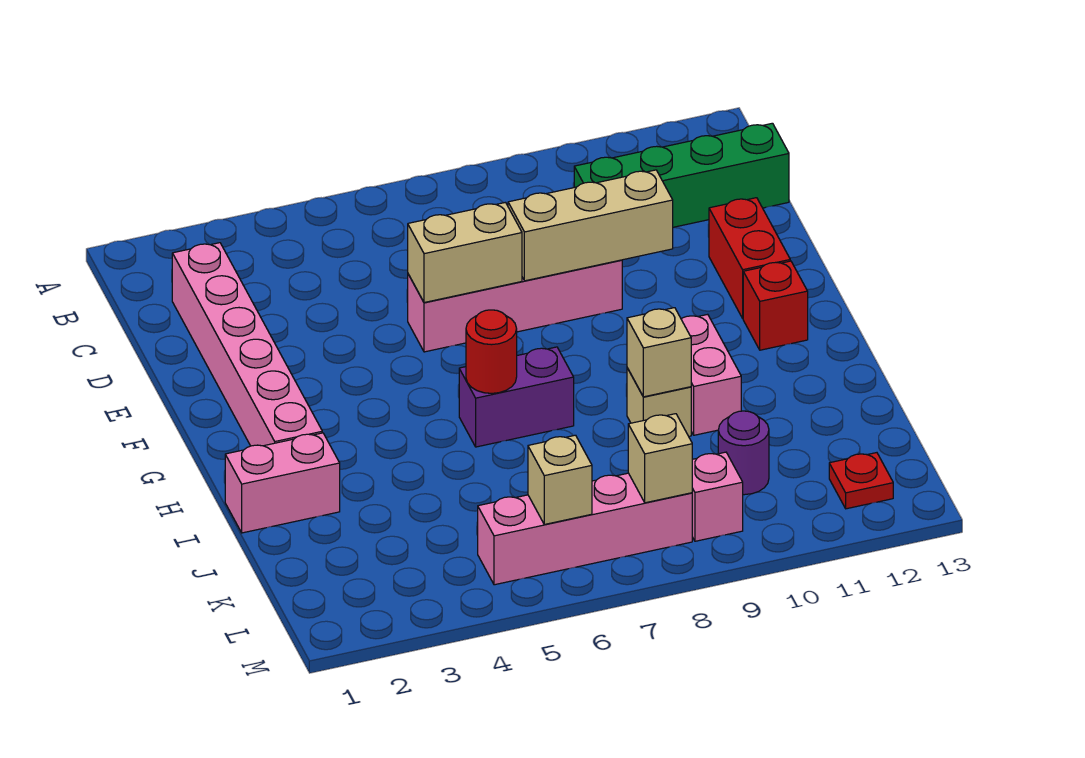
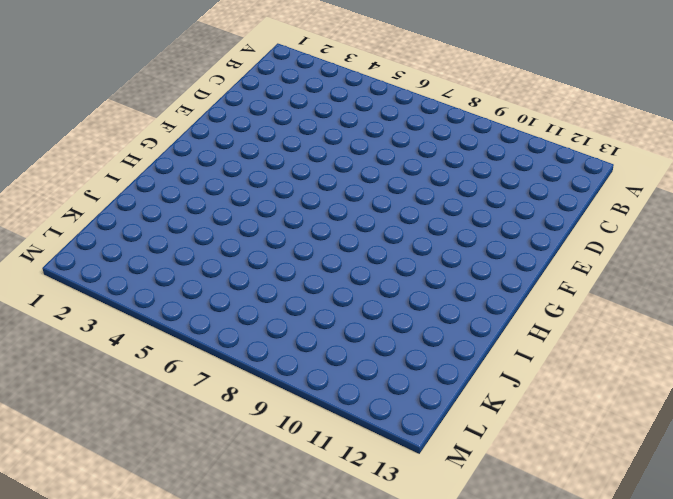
none -> pink 1x6 brick [172,243,322,446]
none -> green 1x4 brick [574,123,789,227]
none -> pink 1x4 brick [408,260,622,352]

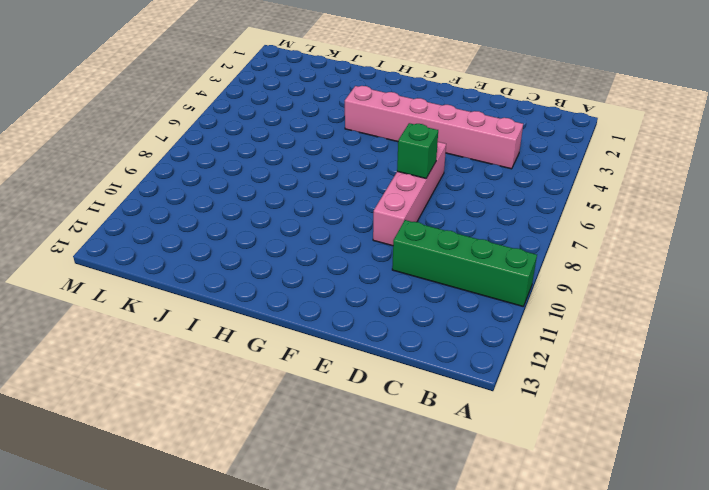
green 1x4 brick [392,220,537,306] -> green 1x4 brick turned to [574,123,789,227]
pink 1x6 brick [345,86,523,169] -> pink 1x6 brick moved to [172,243,322,446]
green 1x1 brick [397,123,438,178] -> tan 1x2 brick [408,202,522,303]
none -> red 1x2 brick [709,198,790,318]
none -> red 1x1 brick [743,261,808,350]
none -> purple 1x2 brick [459,347,574,447]

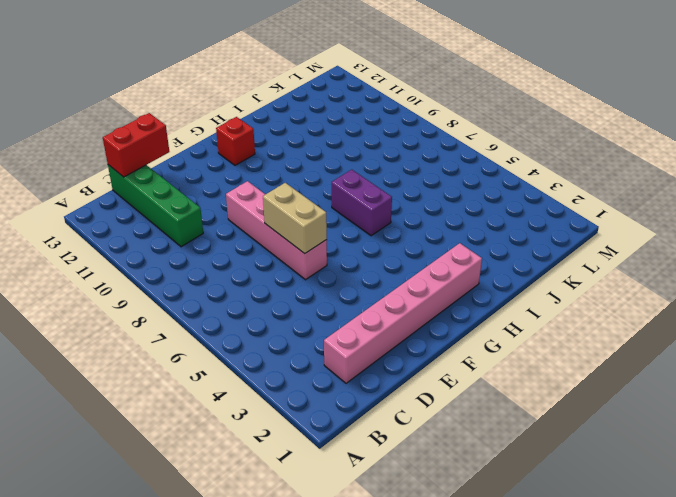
red 1x2 brick [103,113,169,177] -> red 1x2 brick moved to [709,198,790,318]
none -> pink 1x2 brick [681,314,741,435]
none -> pink 1x2 brick [225,433,340,533]
none -> tan 1x1 brick [627,368,691,436]

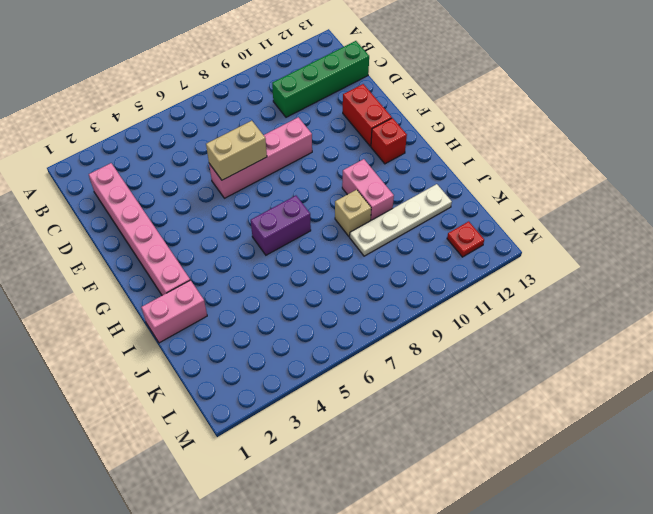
white 1x4 plate [350,184,452,256] -> none
none -> purple 1x1 round brick [718,411,769,495]
none -> pink 1x4 brick [478,473,692,585]
none -> pink 1x1 brick [692,452,743,541]

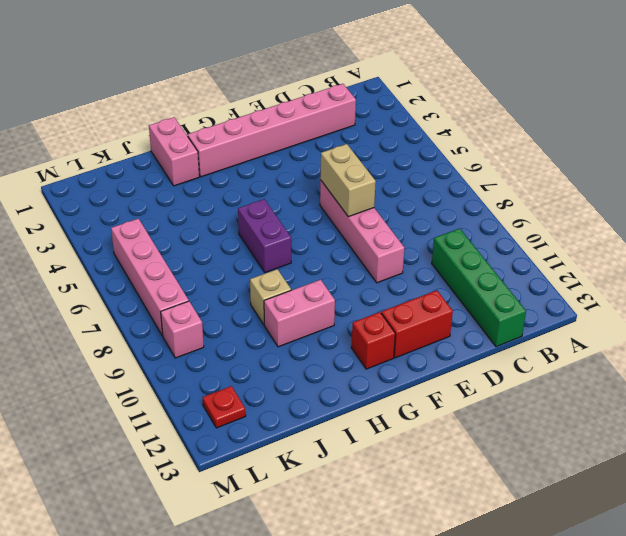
none -> purple 1x1 round brick [718,411,769,495]
none -> tan 1x3 brick [508,170,673,281]
none -> red 1x1 round brick [466,310,517,393]

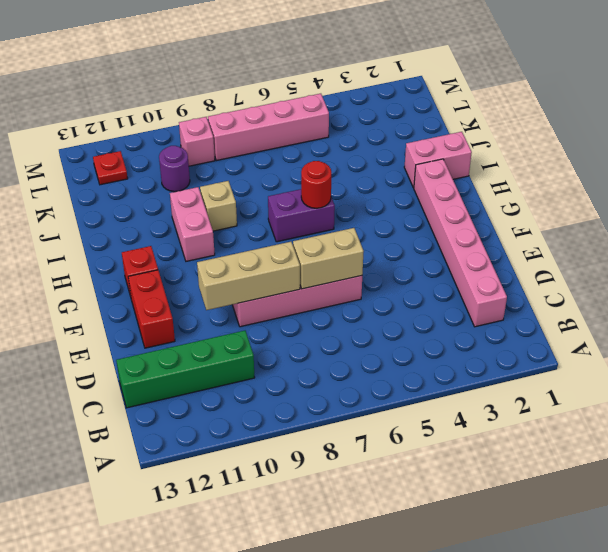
none -> tan 1x1 brick [627,308,691,397]
none -> tan 1x1 brick [528,435,592,524]
none -> tan 1x1 brick [628,414,692,503]

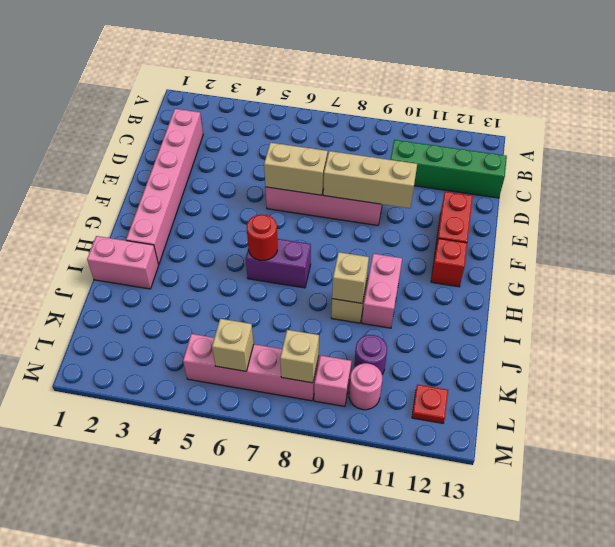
pink 1x1 round brick [349,363,382,410] -> none

